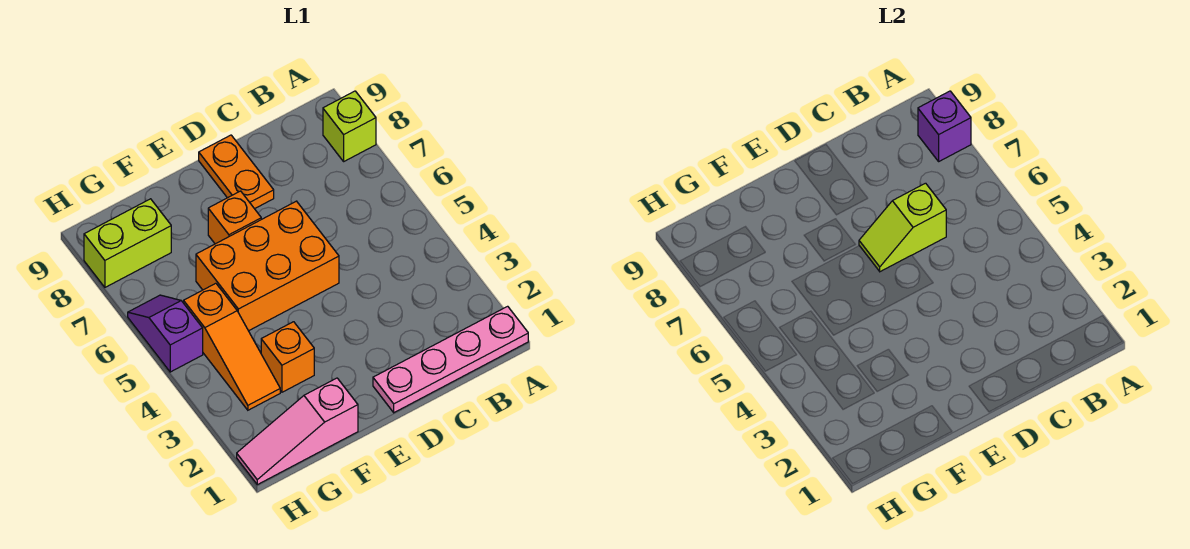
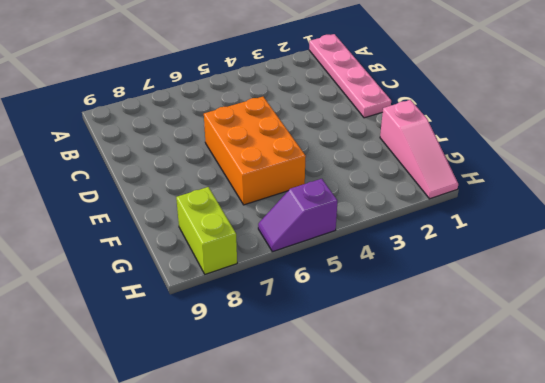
none -> lime 1x1 brick [323,91,376,161]
none -> orange 1x2 plate [199,135,274,209]
none -> orange 1x1 brick [208,191,261,244]

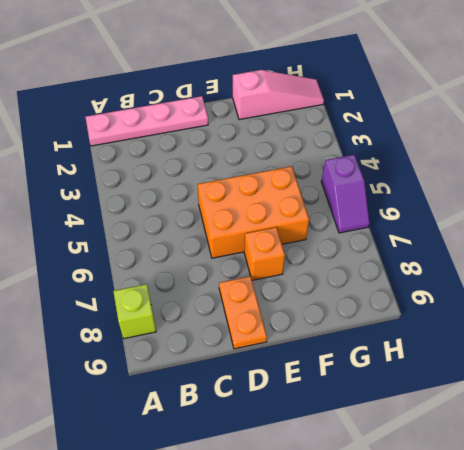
none -> orange 1x1 brick [261,322,314,392]
none -> orange 1x3 slope [184,283,280,410]
none -> lime 1x2 brick [84,199,171,287]

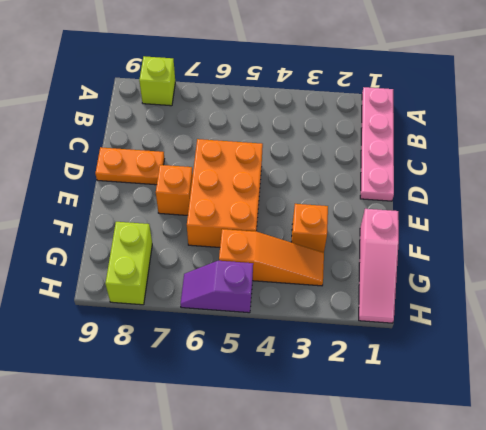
none -> purple 1x1 brick [918,91,971,161]
none -> lime 1x2 slope [859,183,946,272]

